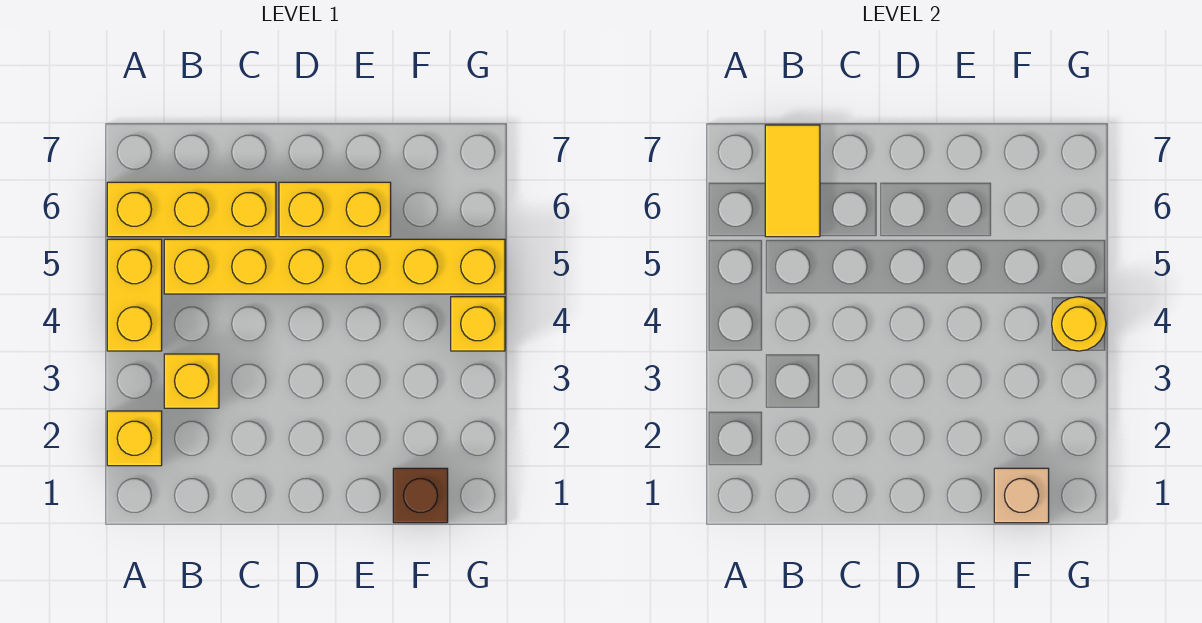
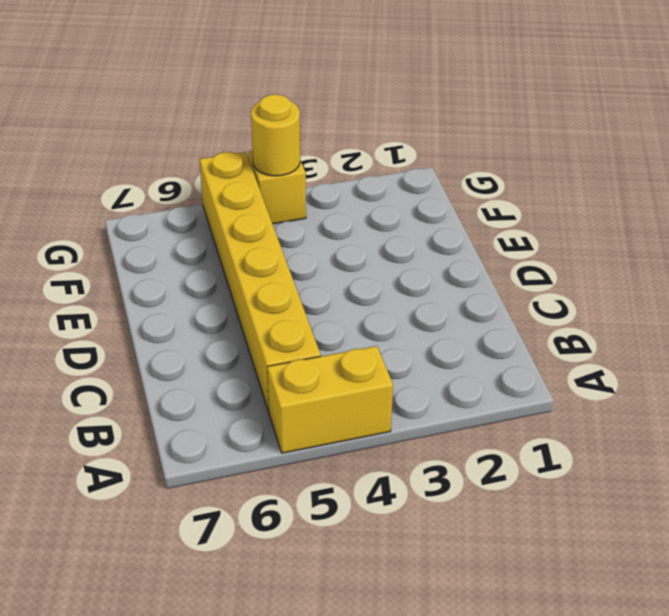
none -> yellow 1x1 brick [107,411,162,466]
none -> yellow 1x3 brick [107,182,276,237]

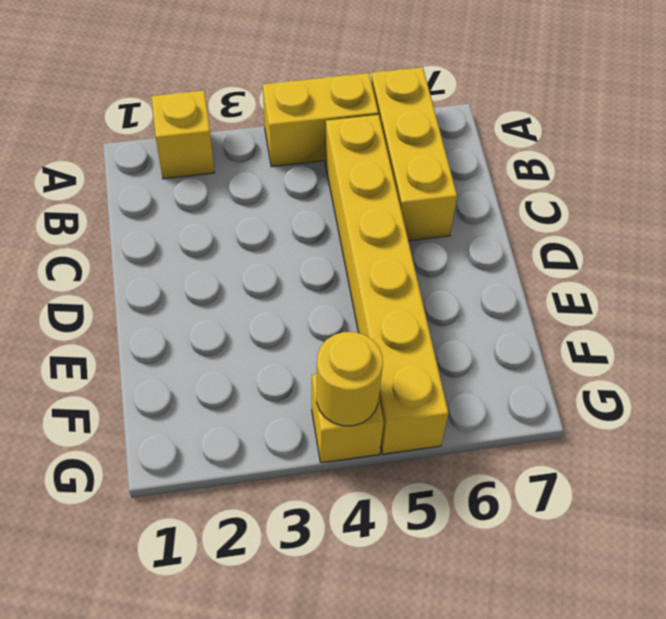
none -> yellow 1x1 brick [164,354,219,408]
none -> yellow 1x2 brick [279,182,391,237]

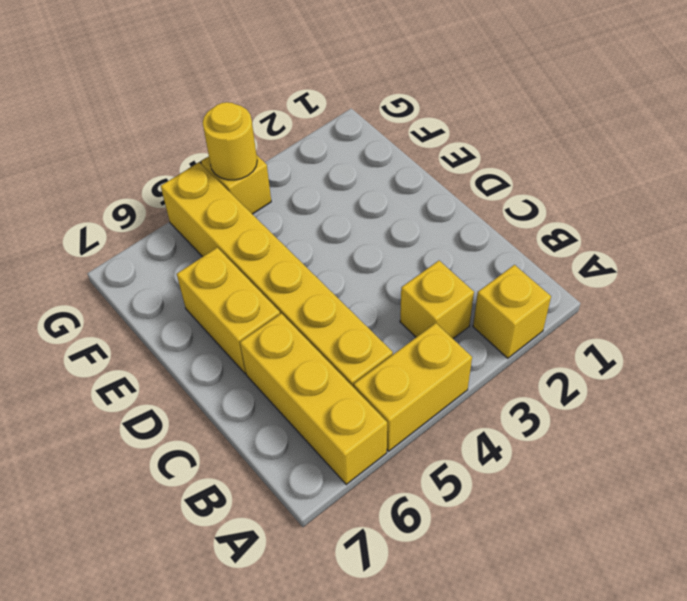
none -> brown 1x1 brick [393,468,448,523]
none -> yellow 1x2 tile [765,125,820,237]

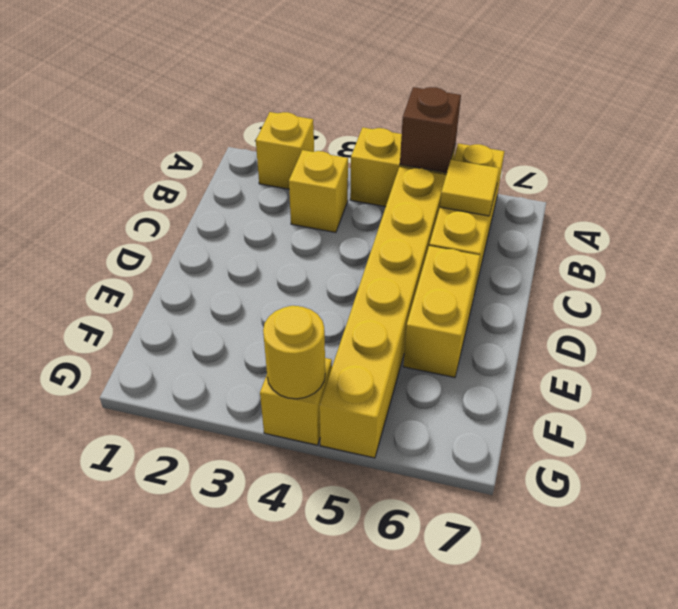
brown 1x1 brick [400,87,461,173] -> brown 1x1 brick moved to [393,468,448,523]
yellow 1x1 tile [440,160,499,216] -> yellow 1x2 tile [765,125,820,237]
none -> tan 1x1 brick [994,468,1049,523]

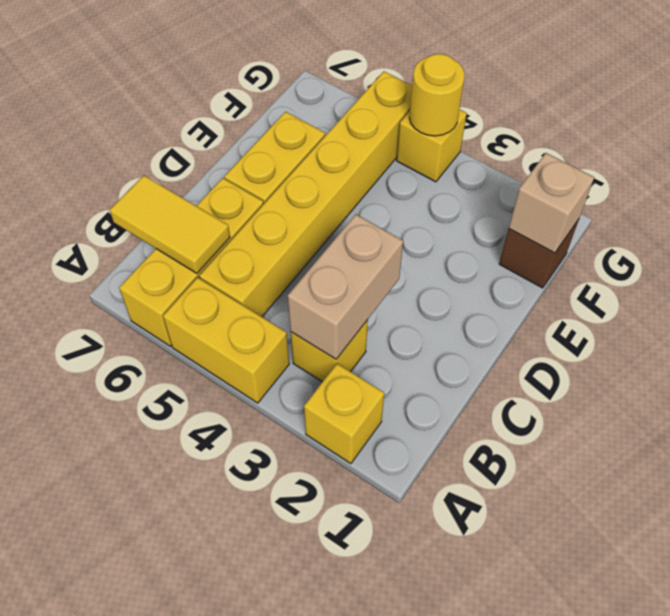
tan 1x2 brick [288,214,403,359] -> none

